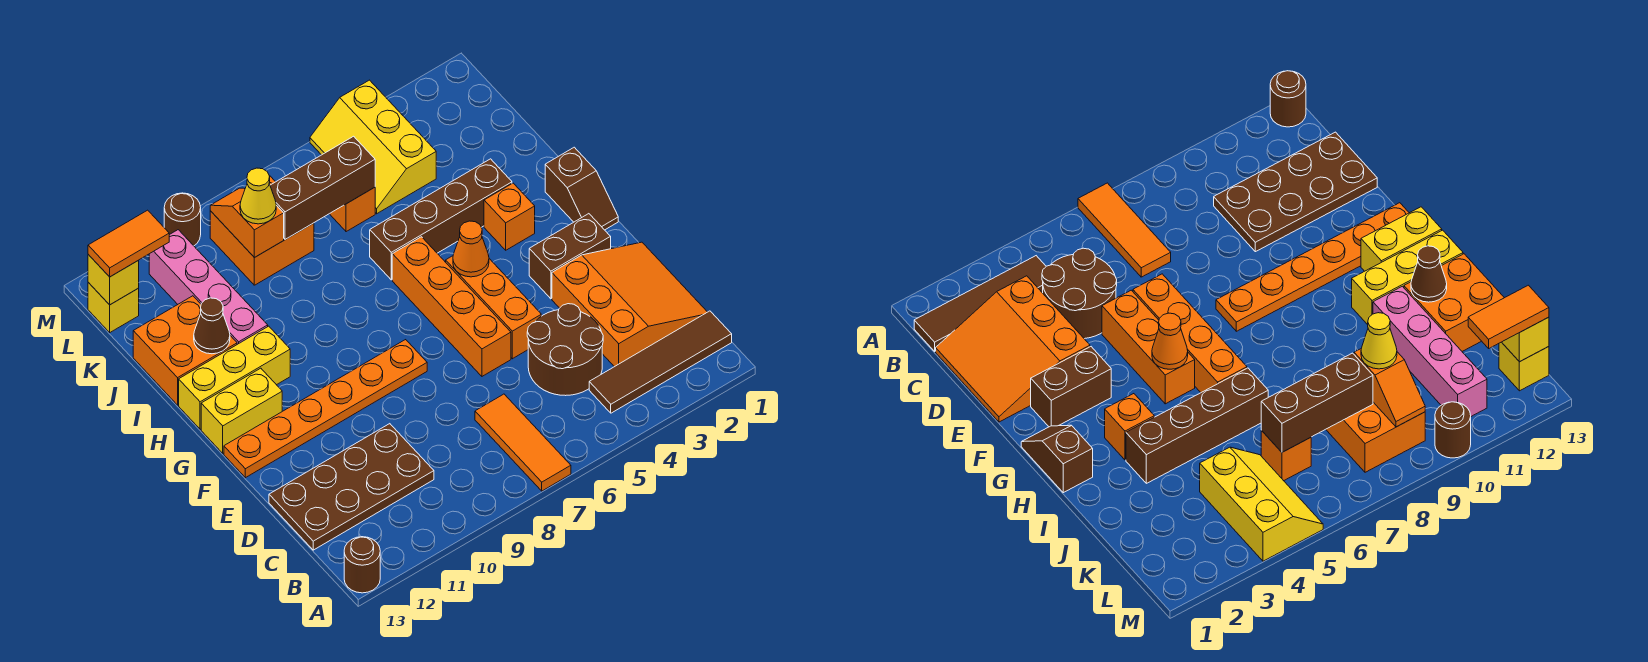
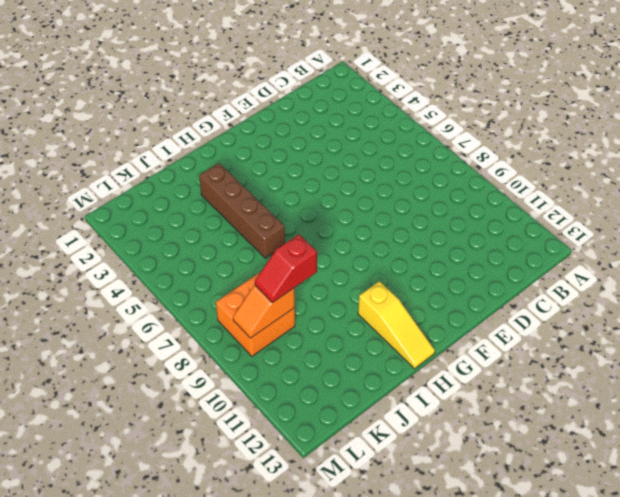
yellow 1x3 slope [358,281,435,369] -> yellow 1x3 brick [179,326,290,429]
red 1x2 slope [255,234,317,303] -> yellow 1x1 cone [240,168,276,224]
none -> orange 1x3 tile [475,394,571,491]
none -> brown 1x1 round brick [344,537,380,593]
none -> brown 1x4 tile [589,311,732,413]

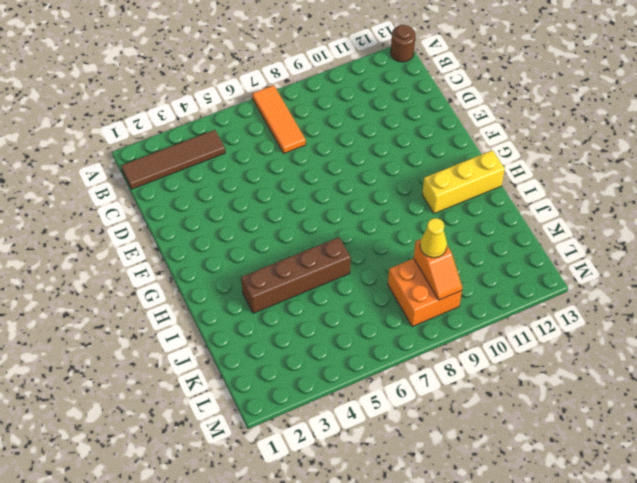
none -> orange 3x3 slope [552,242,707,367]
none -> brown 2x2 round brick [527,304,603,396]
none -> brown 2x4 plate [269,424,434,550]

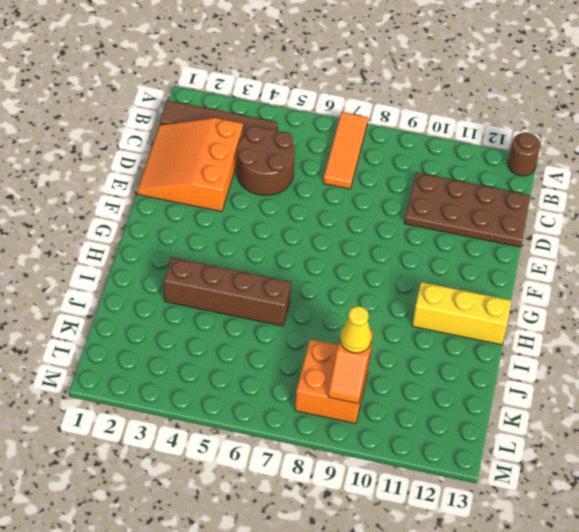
none -> orange 1x3 brick [446,256,541,359]
none -> orange 1x4 brick [392,237,511,376]
none -> brown 1x2 brick [529,214,611,299]

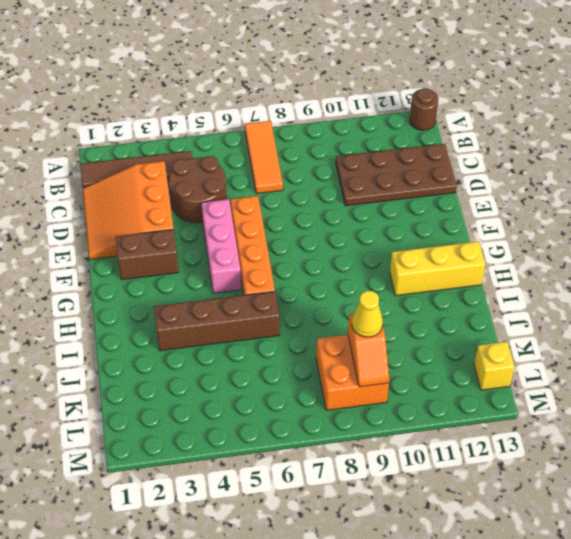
pink 1x3 brick [201,199,241,293] -> orange 1x3 brick [446,256,541,359]
none -> orange 1x6 plate [224,340,427,478]
none -> brown 1x2 slope [545,147,618,230]
none -> yellow 1x2 brick [201,368,282,453]

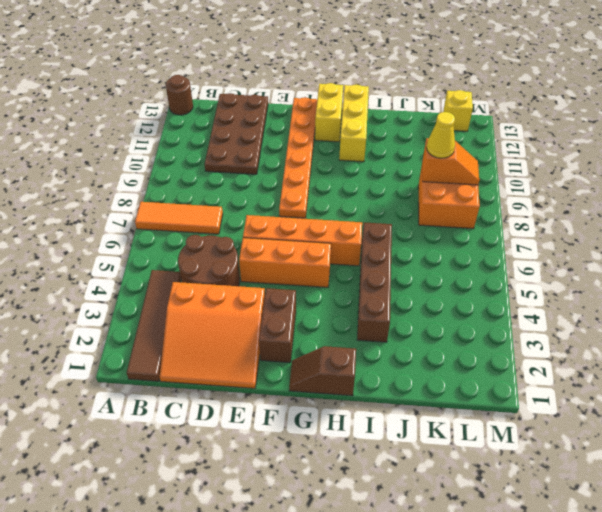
none -> orange 1x1 brick [484,183,535,250]
none -> pink 1x4 brick [149,230,268,344]
none -> orange 2x2 brick [133,296,237,405]

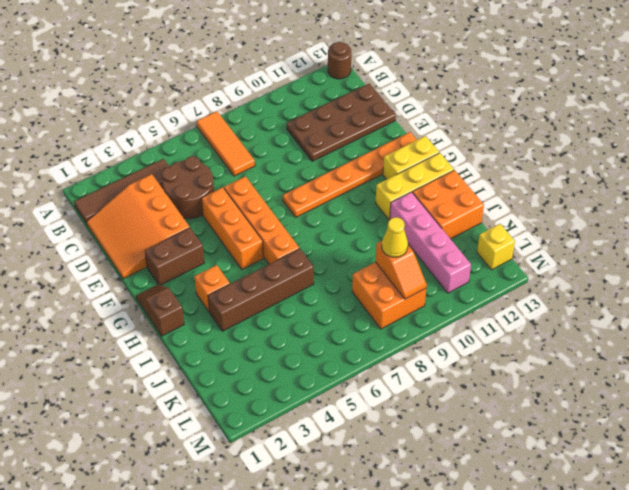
none -> yellow 2x3 slope [310,80,436,214]
none -> orange 1x1 brick [330,187,375,232]
none -> brown 1x1 round brick [164,193,201,246]

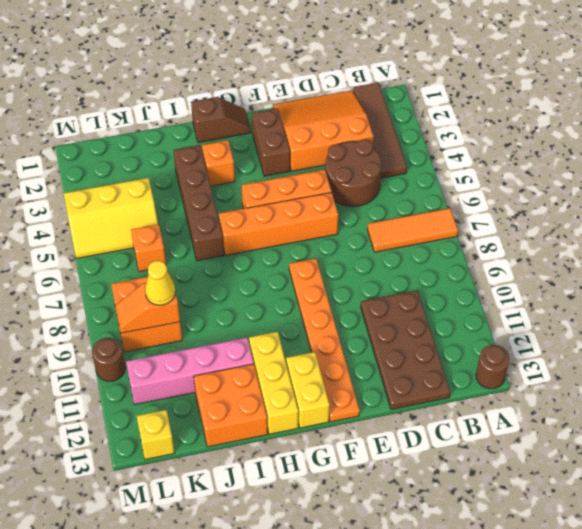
none -> orange 1x1 cone [453,221,489,277]
none -> brown 1x1 cone [194,298,230,354]
none -> brown 1x3 brick [270,136,375,240]

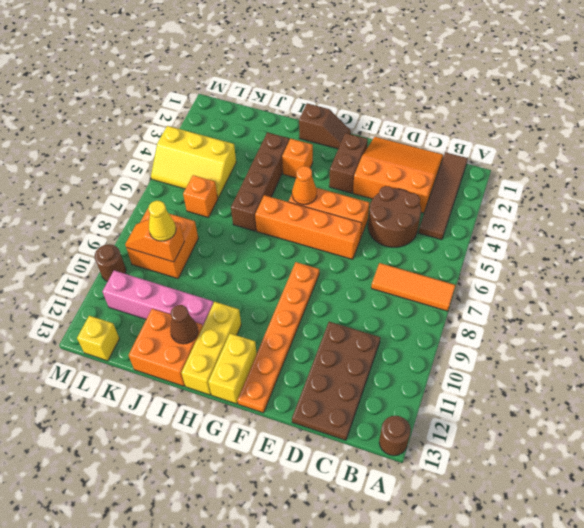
none -> brown 1x3 brick [270,136,375,240]
none -> yellow 1x1 brick [88,255,139,305]
none -> orange 1x2 tile [88,210,169,277]

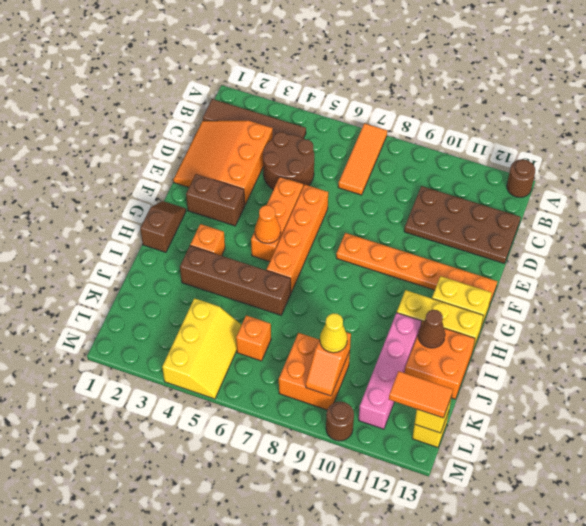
none -> brown 1x3 brick [270,136,375,240]

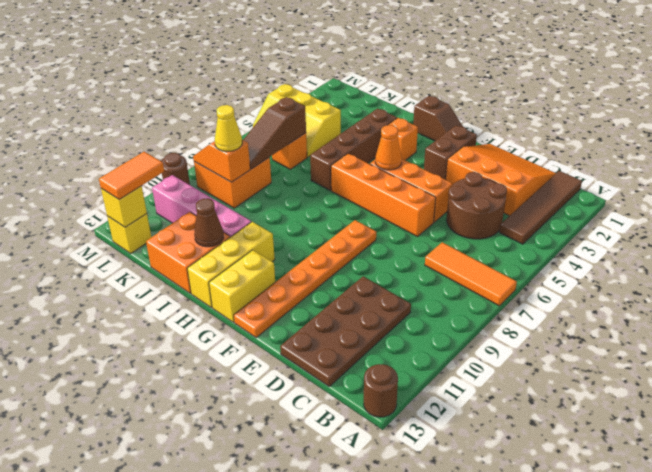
brown 1x3 slope [244,97,306,169] -> brown 1x3 brick [270,136,375,240]

